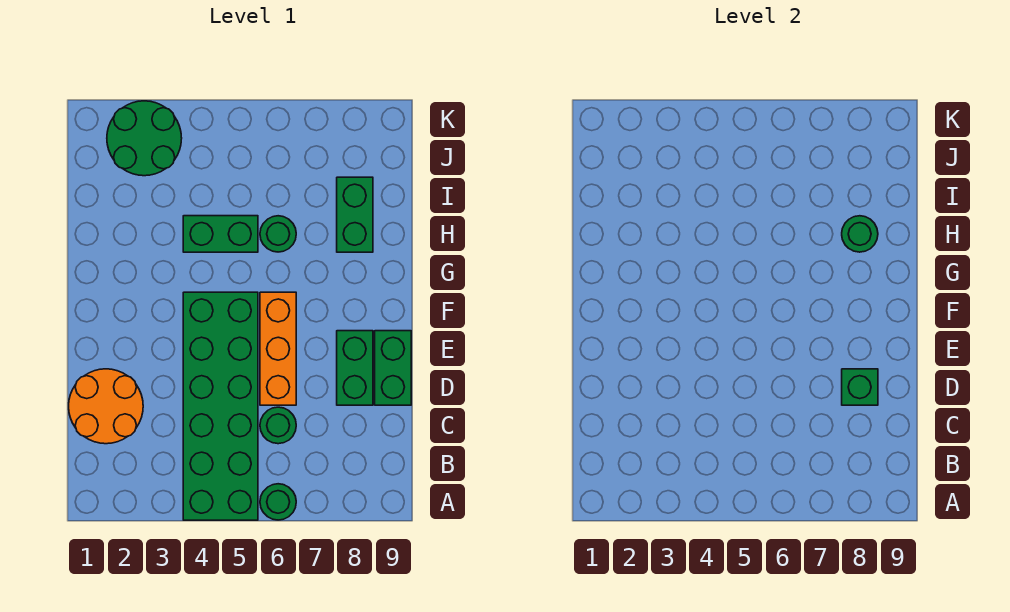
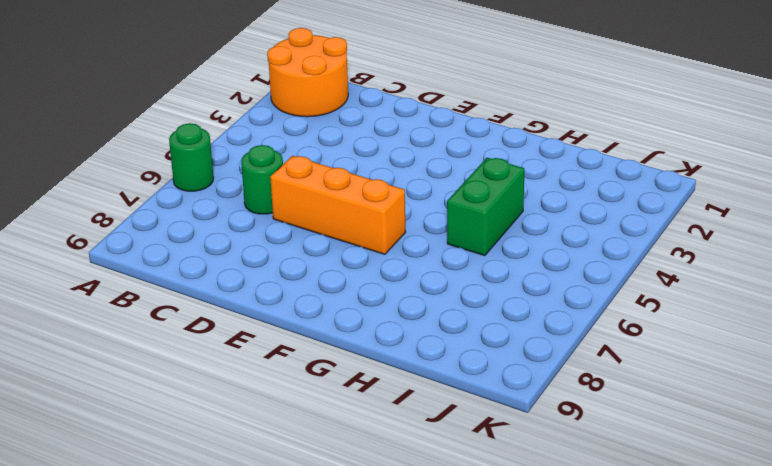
orange 2x2 round brick [267,28,348,117] -> orange 2x2 round brick moved to [69,369,143,444]
none -> green 2x6 brick [183,292,258,520]
none -> green 1x2 brick [337,331,373,405]
none -> green 1x2 brick [375,331,411,405]

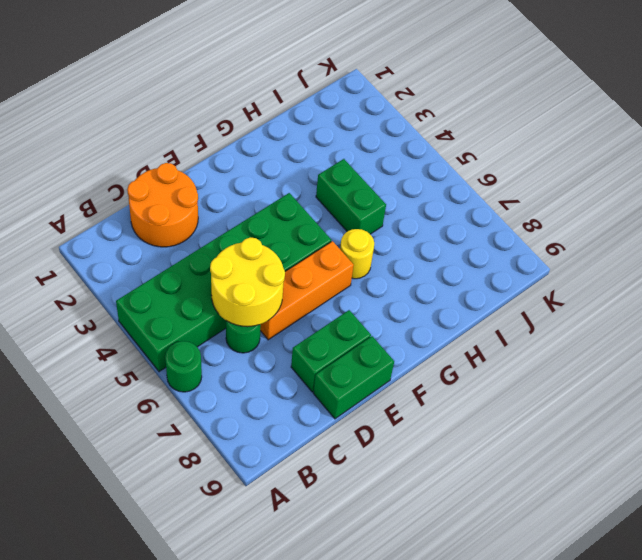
yellow 2x2 round brick [210,237,285,327] -> none
yellow 1x1 round brick [340,229,374,279] -> none
none -> green 1x1 round brick [260,216,296,252]
none -> green 1x2 brick [337,177,373,252]
none -> green 2x2 round brick [107,101,182,176]

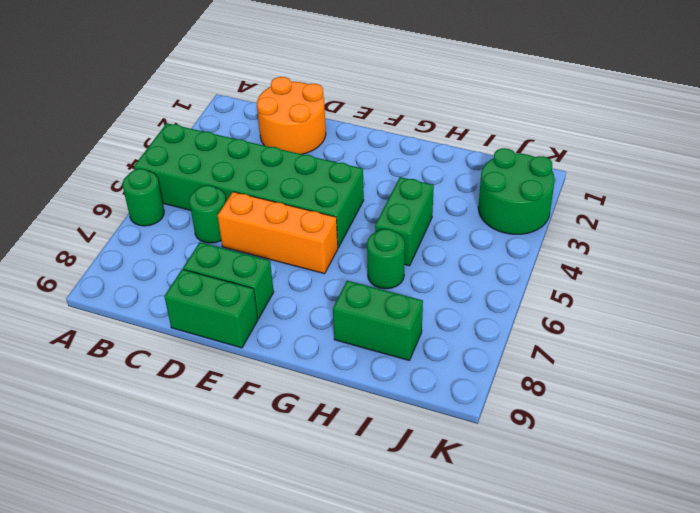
none -> green 1x1 brick [842,369,878,405]
none -> green 1x1 round brick [842,216,878,252]

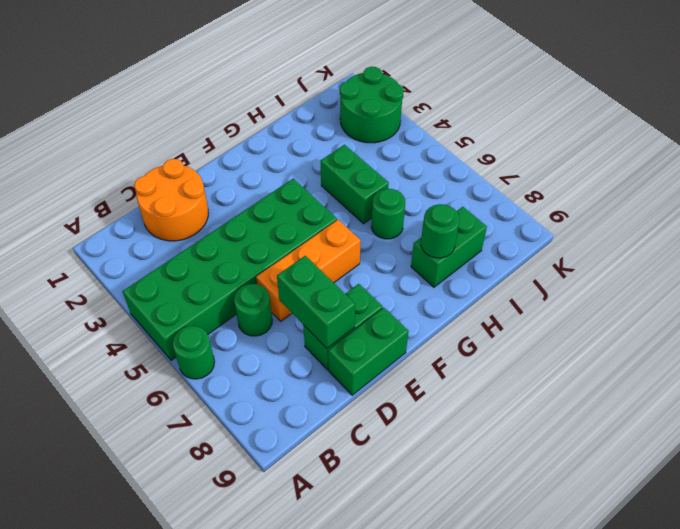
green 1x2 brick [277,256,355,348] -> green 1x1 brick [842,369,878,405]

